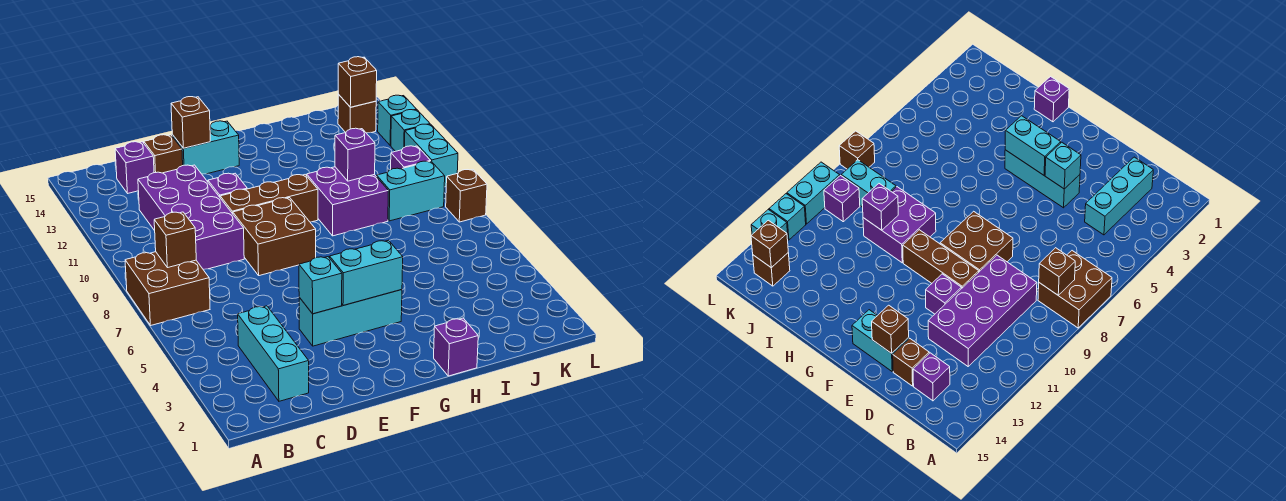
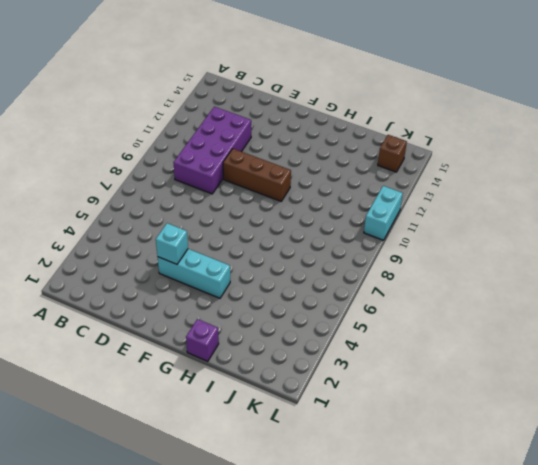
none -> brown 2x2 brick [125,252,210,326]
none -> cyan 1x3 brick [238,306,309,401]
none -> purple 1x1 brick [115,142,154,193]

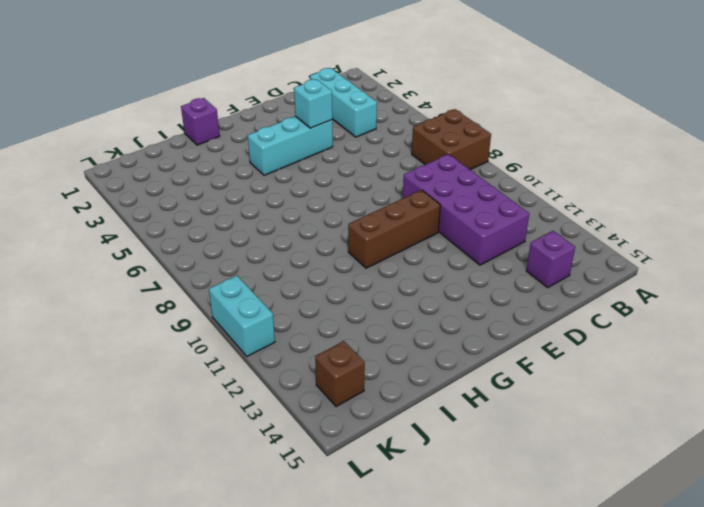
none -> brown 1x1 brick [144,135,183,173]
none -> brown 2x2 brick [233,198,316,276]
none -> purple 1x1 brick [208,173,247,197]

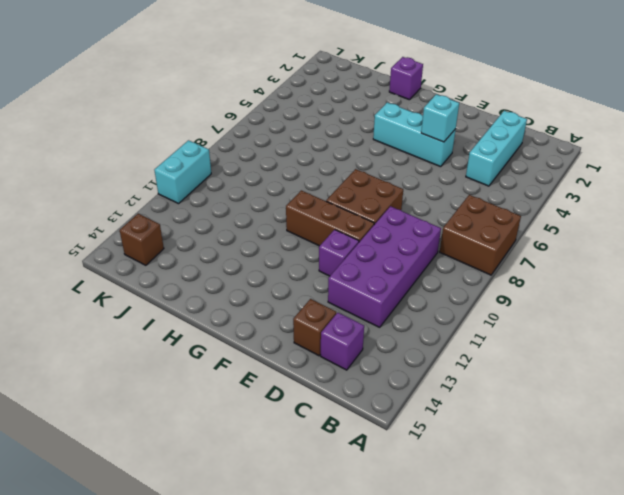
none -> cyan 1x2 brick [172,121,239,174]
none -> purple 2x2 brick [307,167,388,236]
none -> cyan 1x2 brick [377,161,445,221]

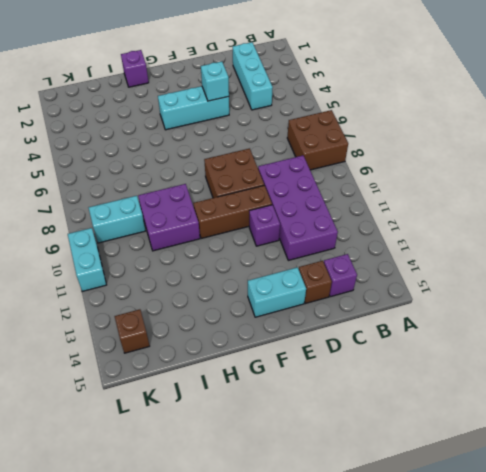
none -> purple 1x1 brick [391,146,431,169]
none -> brown 1x1 brick [446,170,487,222]
none -> cyan 1x1 brick [391,110,430,151]

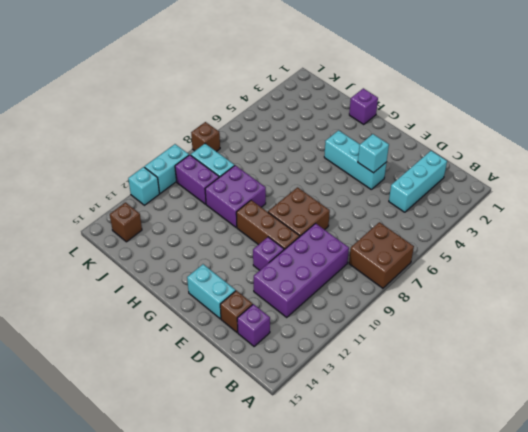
purple 1x2 brick [175,155,219,204] -> purple 1x1 brick [391,146,431,169]
none -> cyan 1x1 brick [378,95,416,146]
none -> brown 1x1 brick [154,212,196,268]
none -> brown 1x1 brick [171,97,210,148]

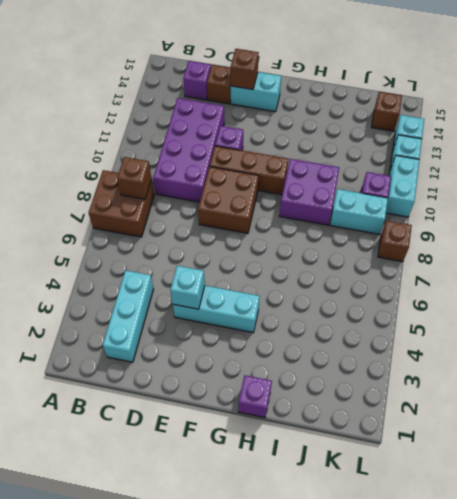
none -> cyan 1x2 brick [330,240,403,305]
none -> purple 1x1 brick [335,128,375,181]
none -> brown 1x1 brick [338,57,377,107]

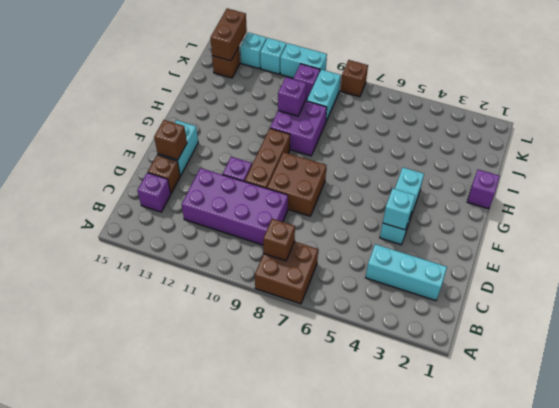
brown 1x2 brick [210,9,247,61] -> brown 1x1 brick [338,57,377,107]
none -> cyan 1x2 brick [330,240,403,305]

